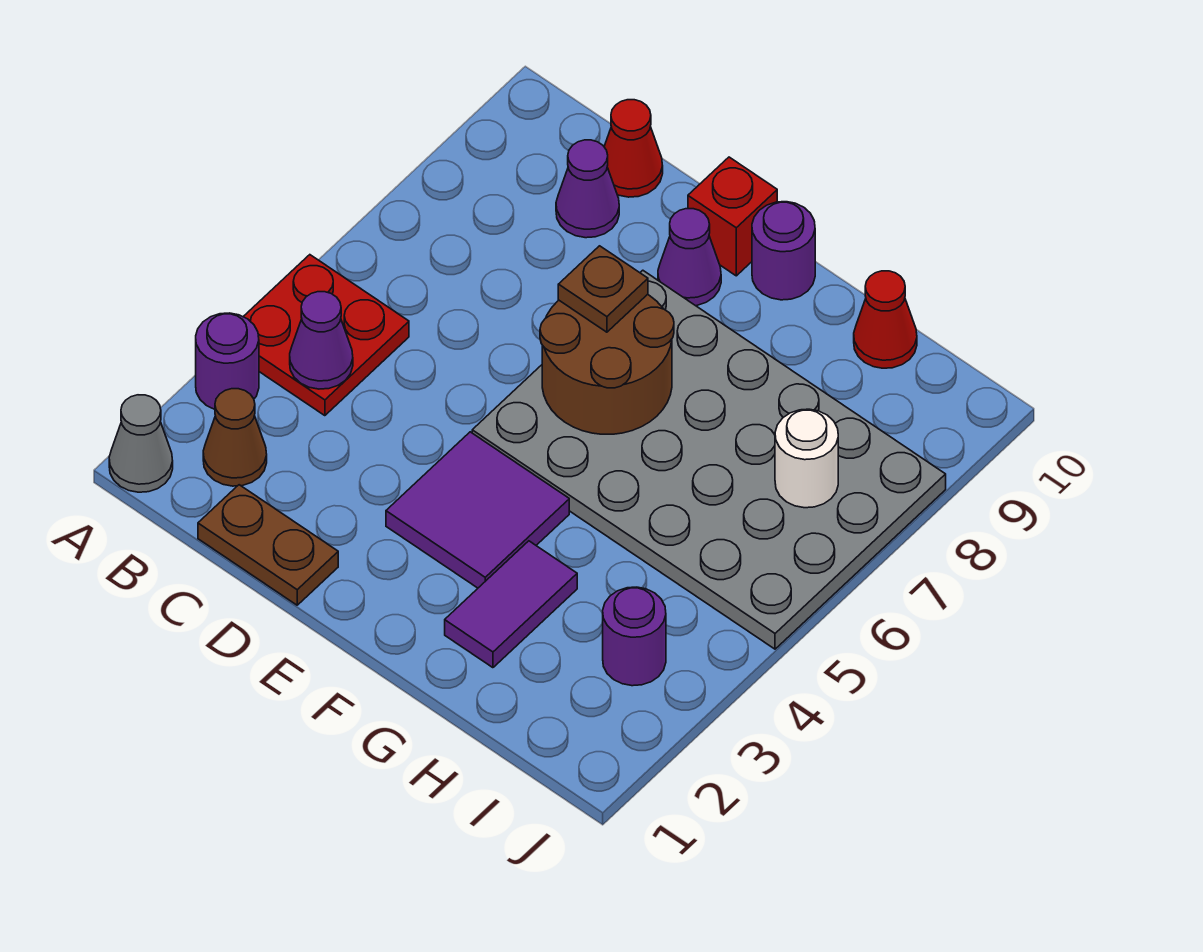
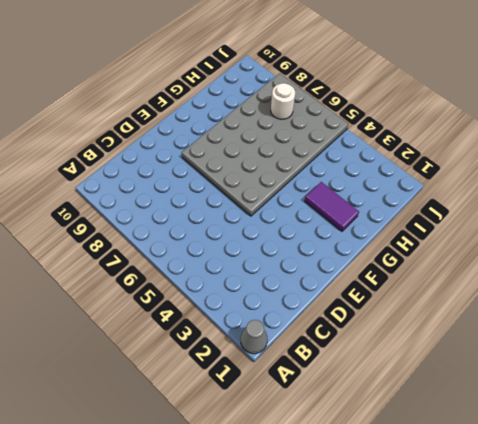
none -> purple 1x1 round brick [196,313,259,409]
none -> red 2x2 plate [243,255,409,416]
none -> brown 1x1 cone [203,389,267,486]

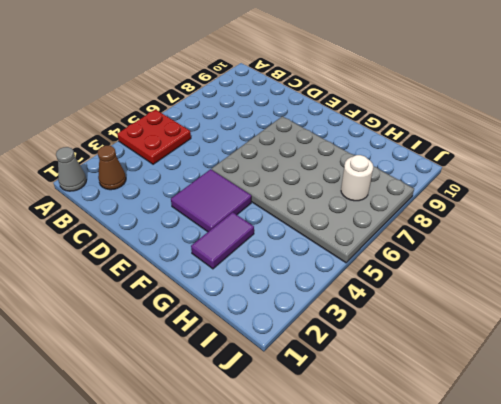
none -> purple 1x1 round brick [196,313,259,409]
none -> brown 1x2 plate [198,485,338,605]
none -> purple 1x1 cone [556,140,619,238]

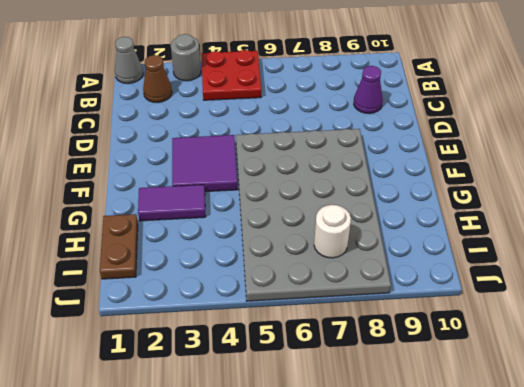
grey 1x1 round brick [171,34,201,81] -> purple 1x1 round brick [196,313,259,409]
brown 1x2 plate [100,214,138,279] -> brown 1x2 plate moved to [198,485,338,605]
none -> red 1x1 cone [604,100,663,197]
none -> purple 1x1 cone [658,209,721,306]
none -> red 1x1 brick [688,157,777,276]

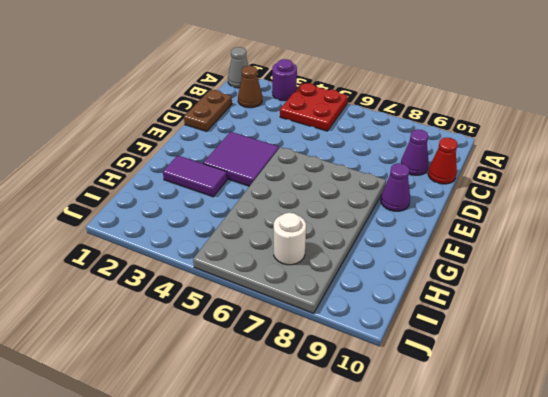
none -> red 1x1 brick [688,157,777,276]
none -> purple 1x1 round brick [752,202,815,300]
none -> red 1x1 cone [854,271,917,368]

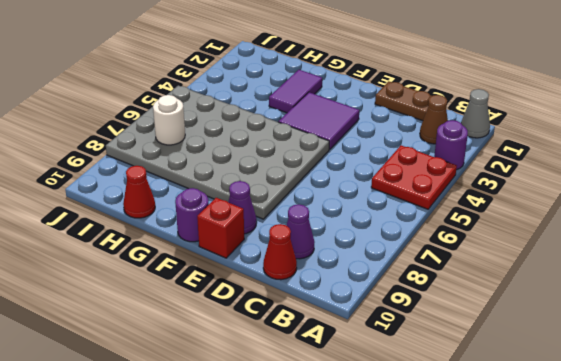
none -> purple 1x1 round brick [603,587,666,686]
none -> purple 1x1 cone [290,292,353,389]
none -> brown 2x2 round brick [540,294,674,434]

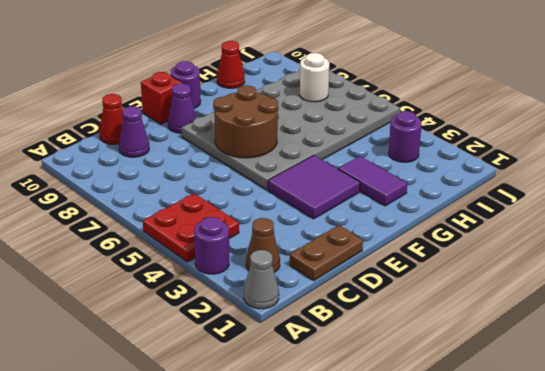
none -> purple 1x1 cone [290,292,353,389]
none -> brown 1x1 plate [558,246,648,332]

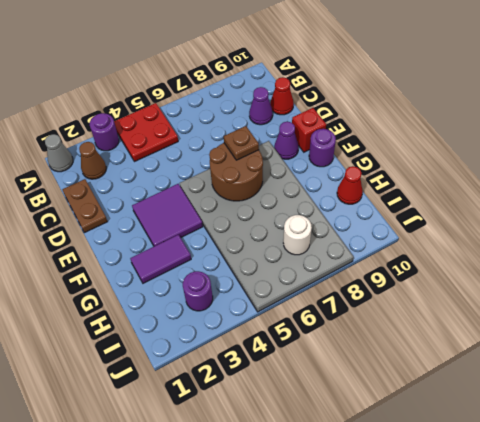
none -> purple 1x1 cone [290,292,353,389]

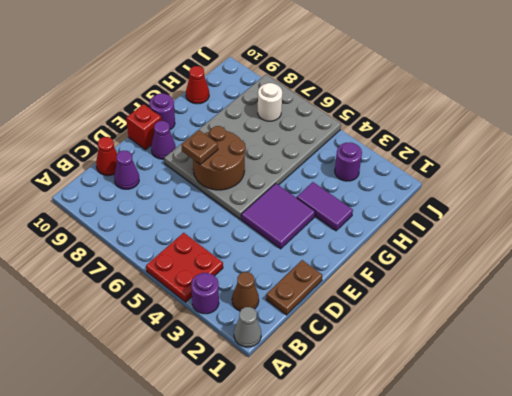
none -> purple 1x1 cone [290,292,353,389]

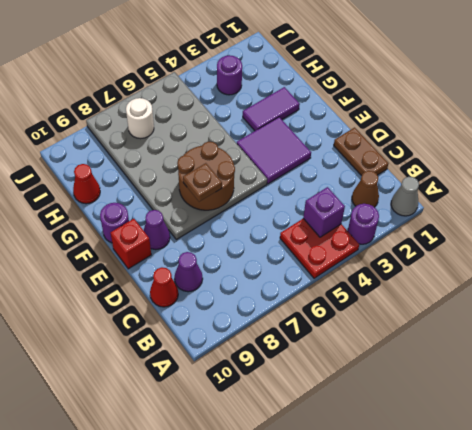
purple 1x1 brick [303,187,345,237] -> purple 1x1 cone [290,292,353,389]

